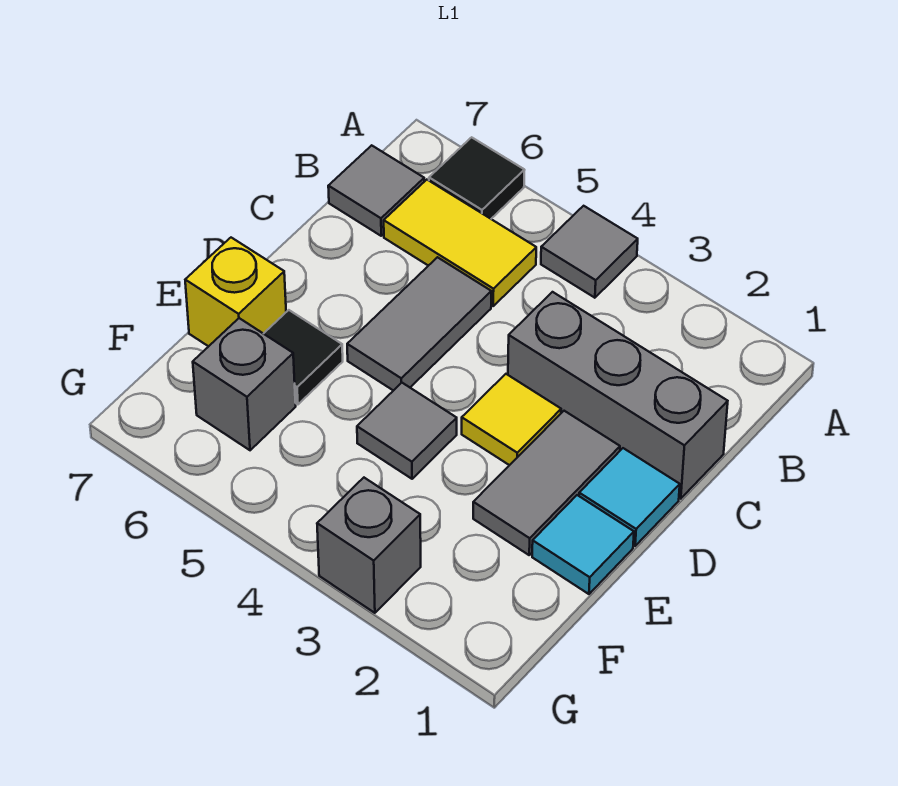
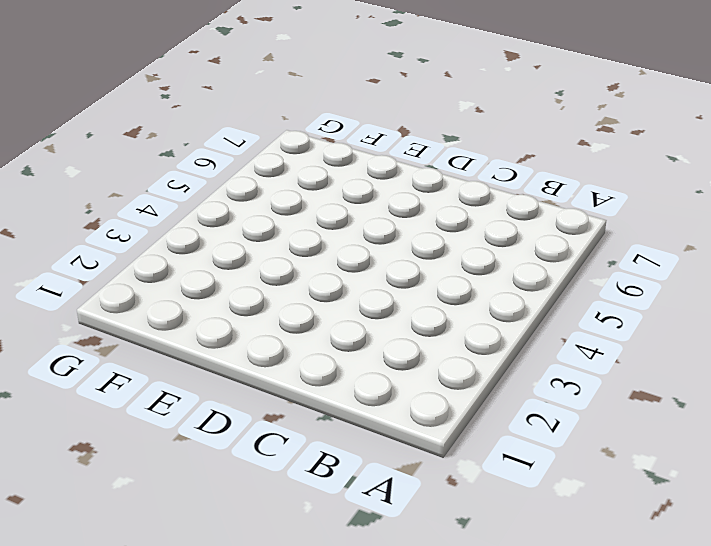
none -> grey 1x1 tile [541,206,638,298]
none -> black 1x1 tile [429,137,524,219]
none -> yellow 1x2 tile [384,180,536,306]

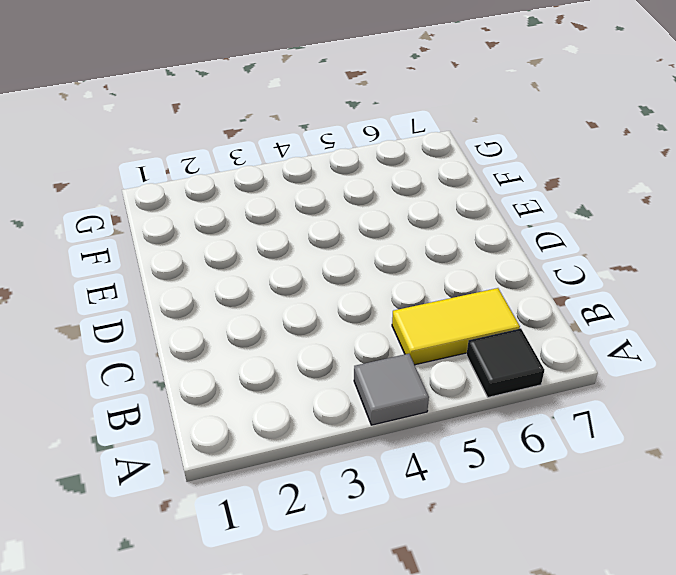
none -> grey 1x1 tile [328,145,424,236]
none -> grey 1x3 brick [508,292,728,499]
none -> grey 1x2 tile [347,257,491,391]

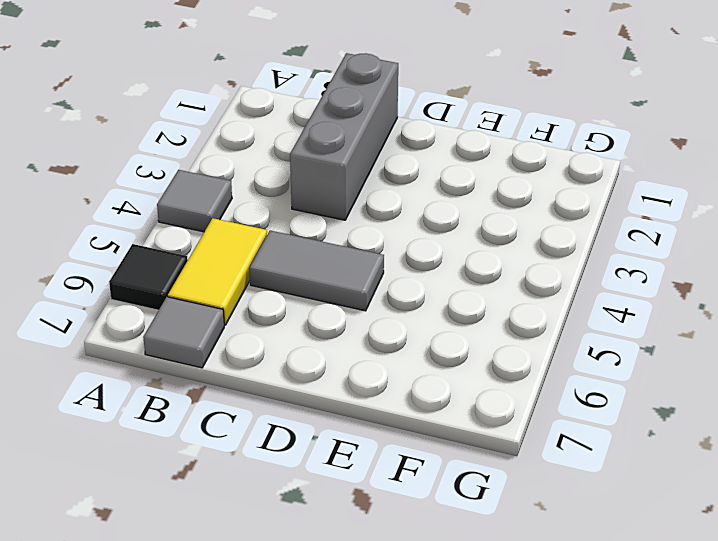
none -> cyan 1x1 tile [579,448,680,546]
none -> grey 1x2 tile [473,411,620,555]
none -> yellow 1x1 tile [462,374,561,465]

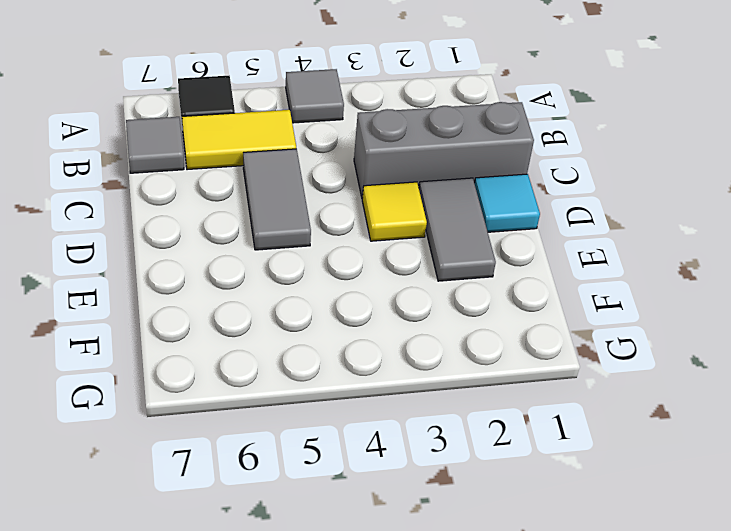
none -> cyan 1x1 tile [532,495,634,594]
none -> grey 1x1 tile [357,383,457,479]
none -> black 1x1 tile [264,310,343,404]

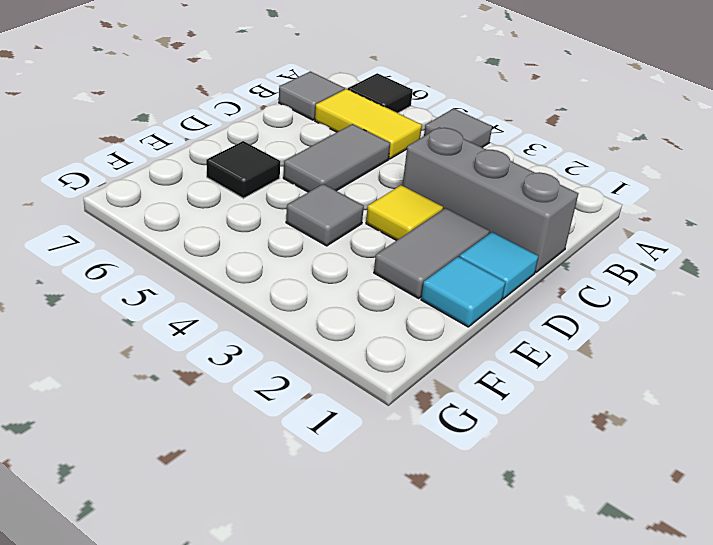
none -> yellow 1x1 brick [185,238,286,346]
none -> grey 1x1 brick [193,318,296,450]
none -> grey 1x1 brick [317,478,421,613]

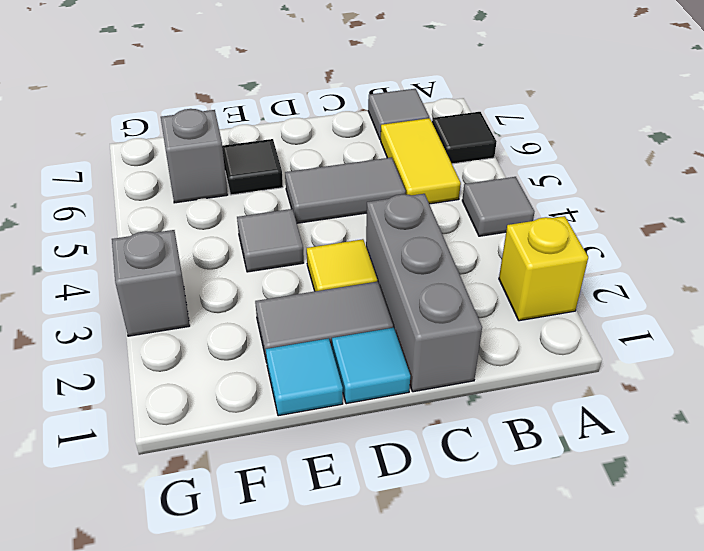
yellow 1x1 brick [499,216,588,321] -> yellow 1x1 brick moved to [185,238,286,346]

